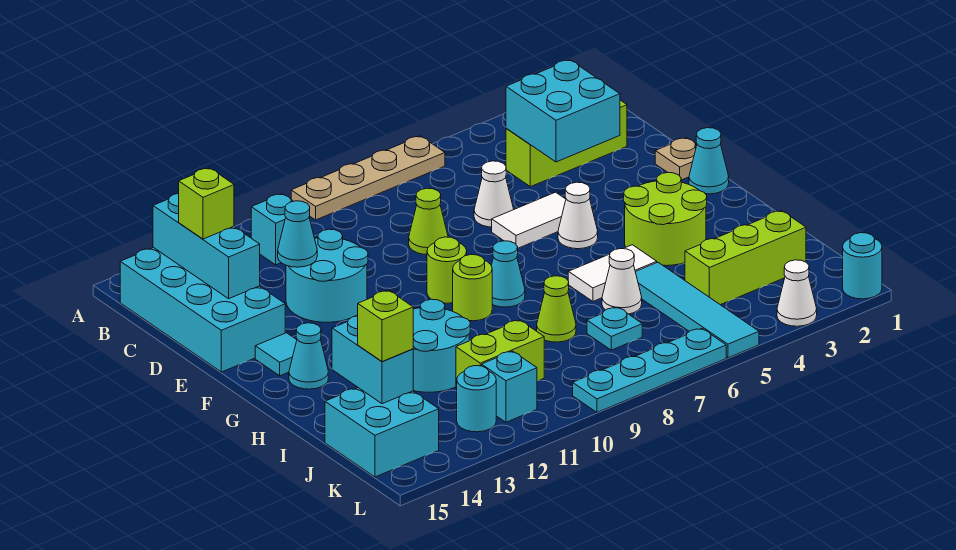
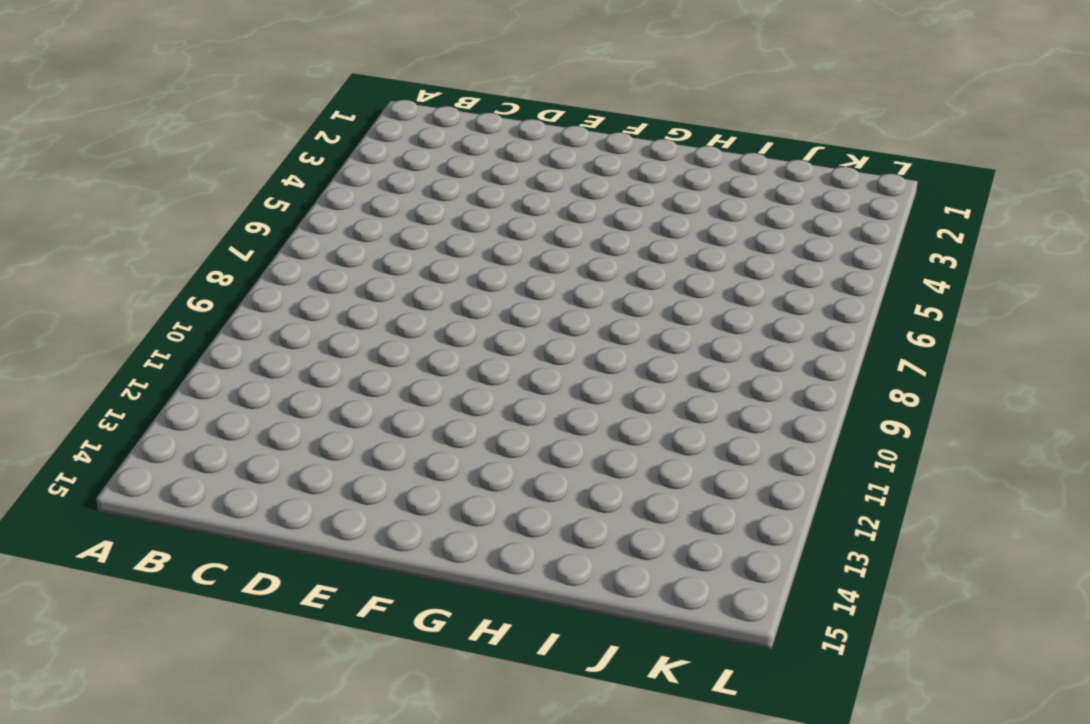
none -> tan 1x4 plate [291,136,445,220]
none -> cyan 1x1 brick [251,194,293,265]
none -> cyan 2x4 brick [120,248,285,372]
none -> lime 1x3 brick [506,100,627,187]

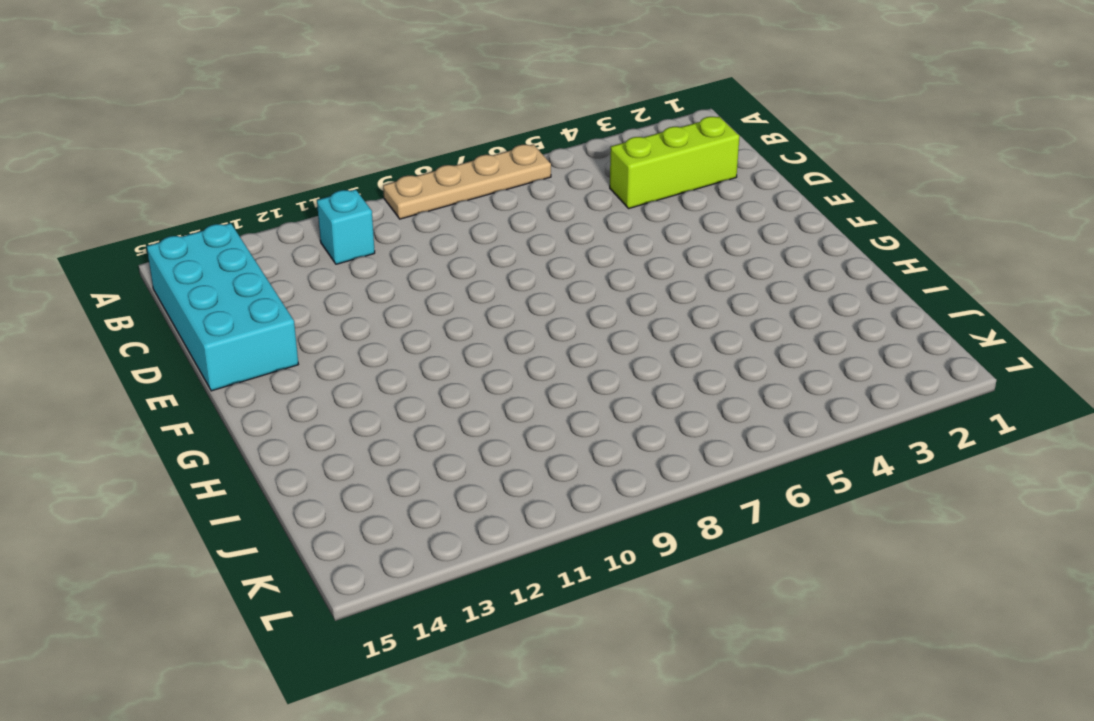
none -> white 1x1 cone [474,161,514,227]
none -> lime 1x1 cone [409,188,448,255]
none -> cyan 2x2 round brick [286,229,368,322]
none -> tan 1x1 plate [655,138,697,180]

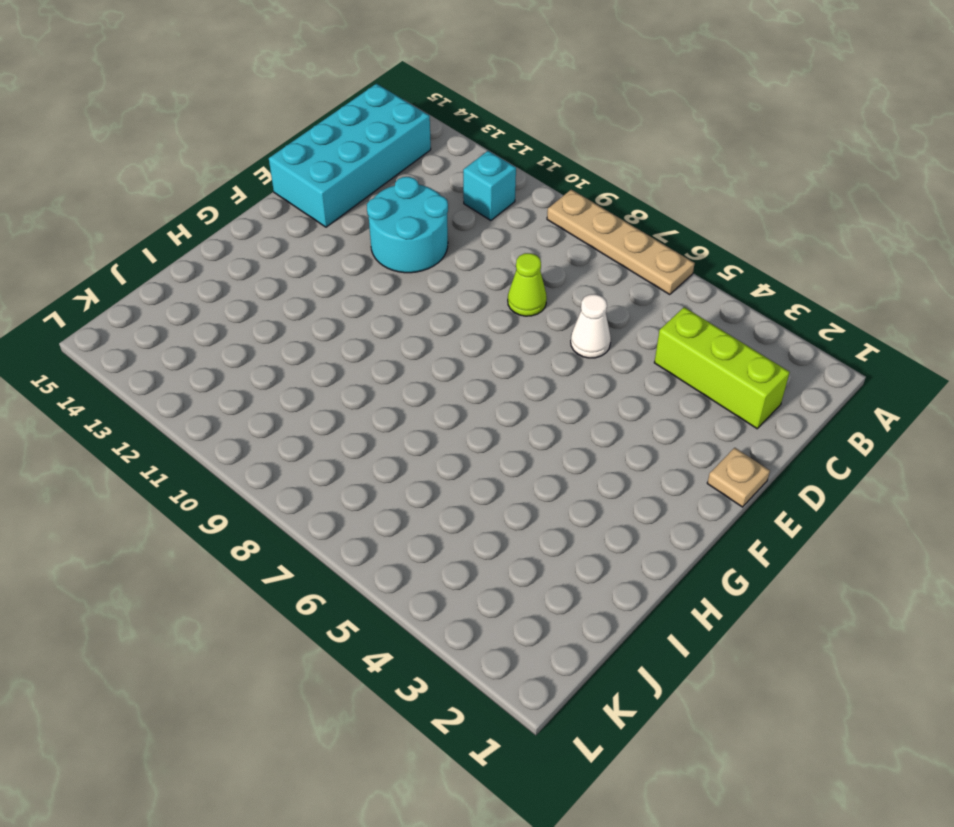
none -> white 1x2 tile [492,192,566,248]
none -> cyan 1x1 cone [689,128,729,194]
none -> white 1x1 cone [558,182,598,249]
none -> lime 1x1 round brick [427,237,467,303]

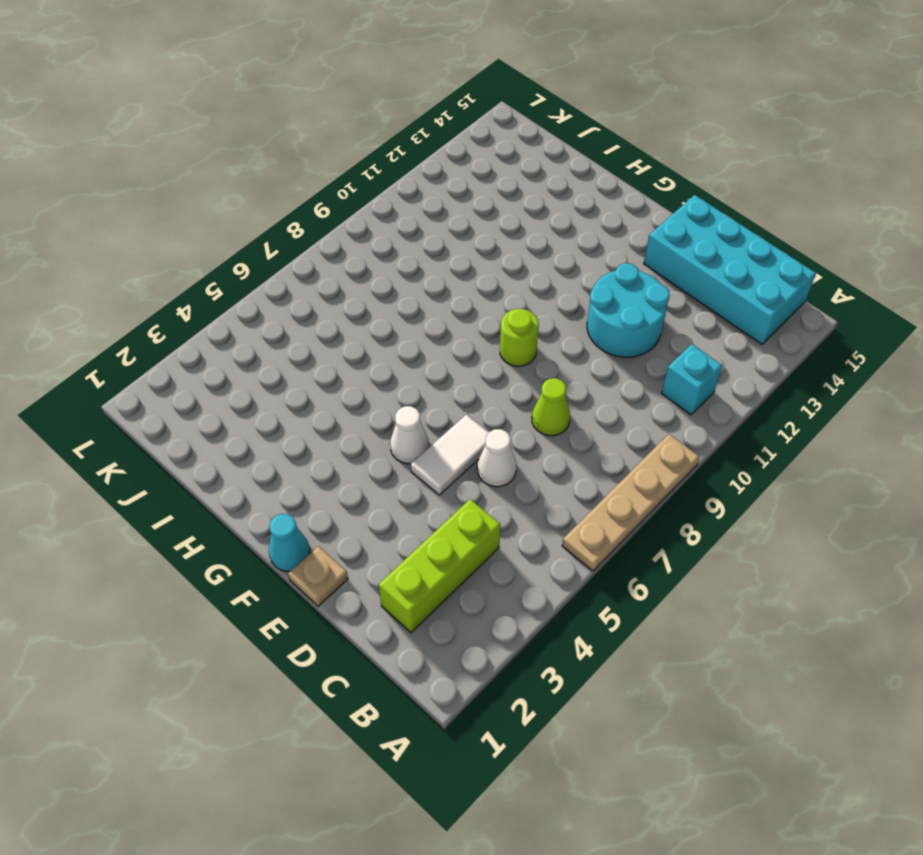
none -> cyan 1x1 tile [255,333,297,376]
none -> lime 2x2 round brick [624,173,707,266]
none -> cyan 1x1 cone [491,241,525,307]
none -> lime 1x1 round brick [453,255,492,321]

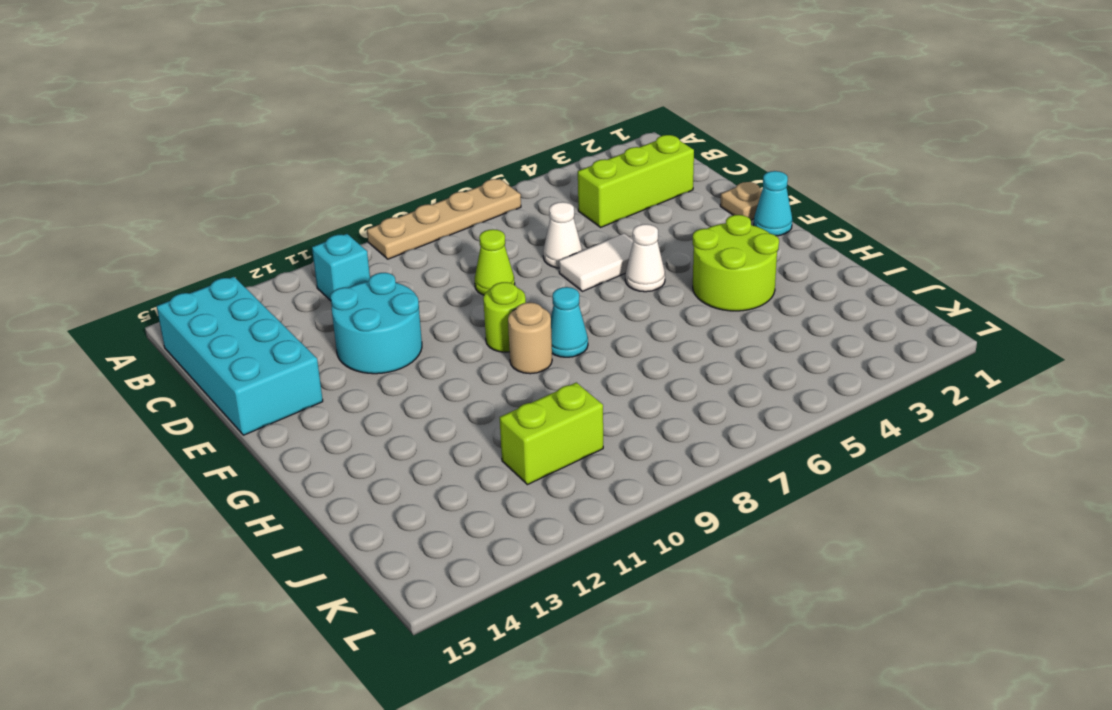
tan 1x1 round brick [508,303,552,374] -> lime 1x1 round brick [453,255,492,321]
none -> cyan 1x1 tile [255,333,297,376]
none -> cyan 1x1 cone [289,323,328,389]
none -> white 1x2 tile [568,245,657,301]
none -> cyan 2x2 round brick [413,299,470,392]

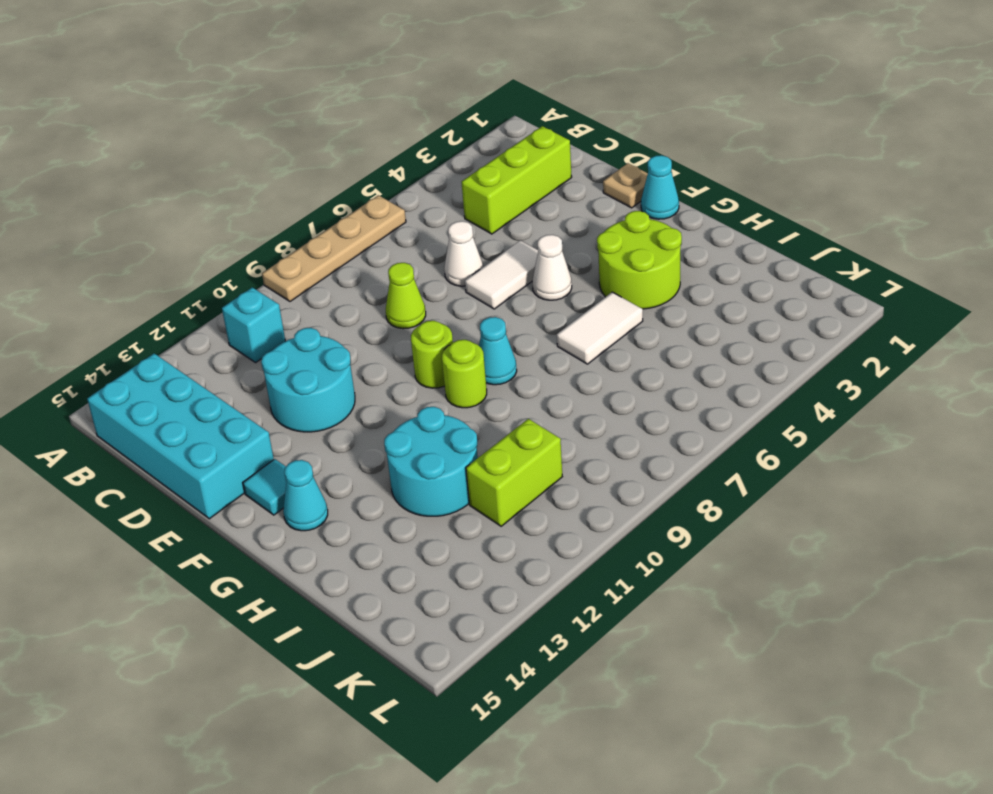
none -> cyan 1x4 tile [636,262,759,358]
none -> white 1x1 cone [602,249,642,314]
none -> lime 1x1 cone [537,276,576,342]
none -> lime 1x3 brick [685,211,806,305]

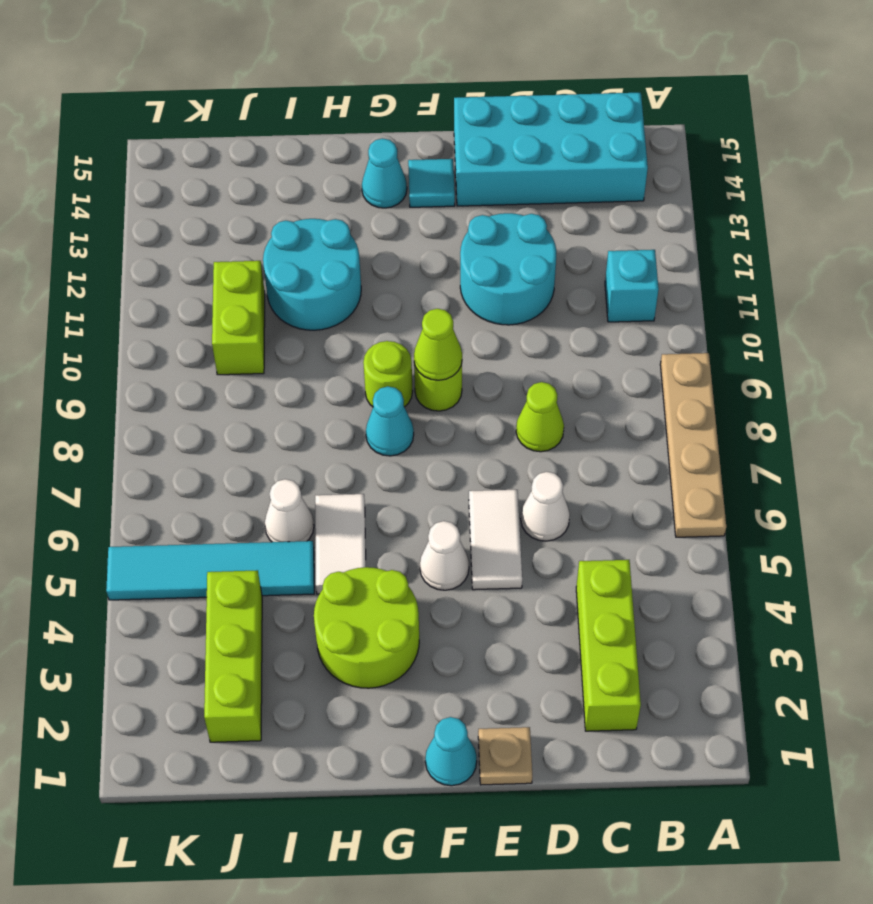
lime 1x1 cone [414,309,462,380] -> lime 1x1 cone moved to [537,276,576,342]
none -> cyan 1x1 plate [587,307,642,350]
none -> cyan 2x2 brick [325,388,439,477]
none -> cyan 1x1 brick [482,351,537,422]
none -> cyan 1x1 round brick [457,366,496,432]

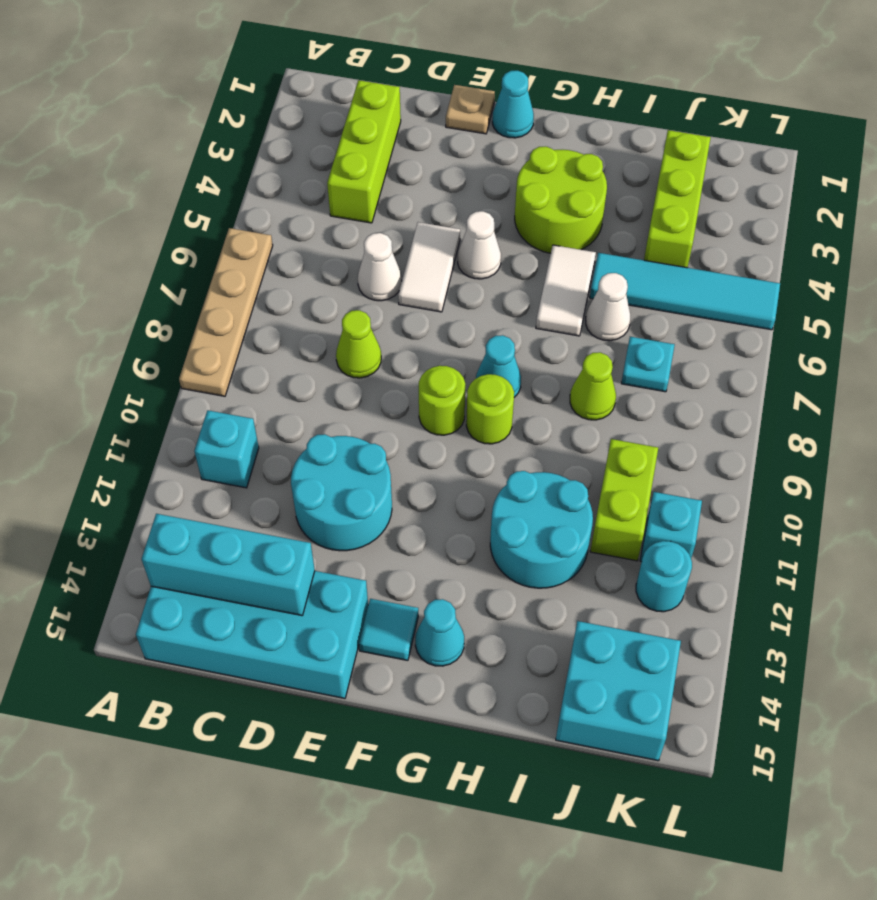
none -> cyan 1x1 round brick [843,233,882,299]
none -> white 1x1 cone [777,260,817,326]
none -> cyan 1x4 plate [573,329,726,412]
none -> cyan 2x2 brick [506,60,620,162]

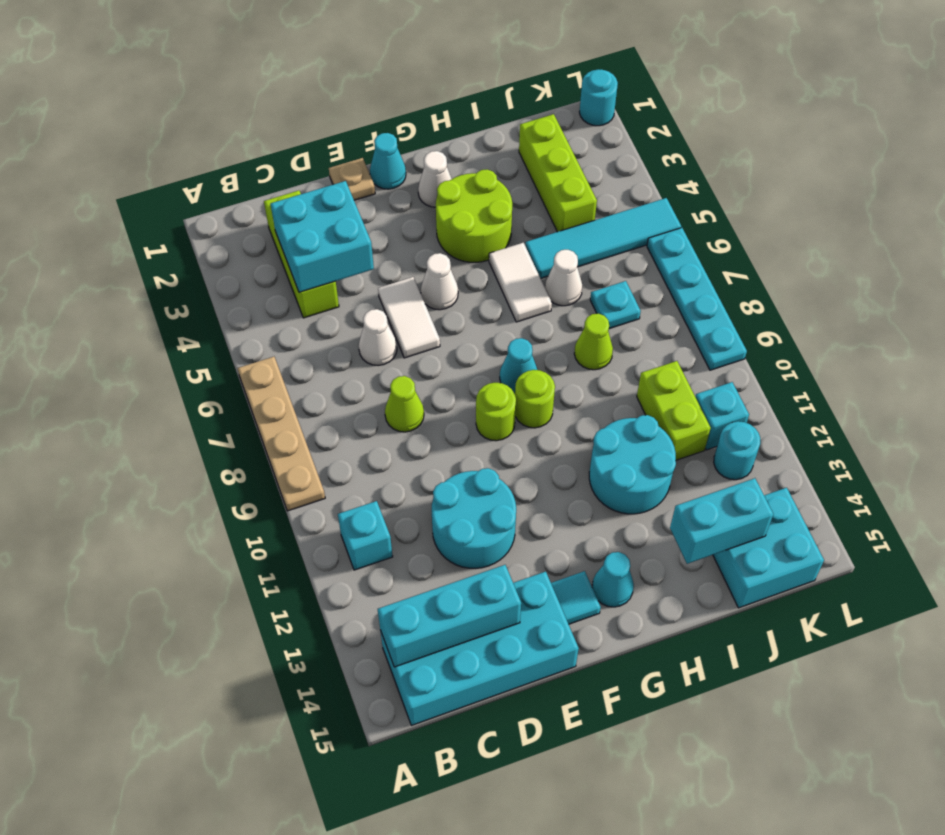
white 1x1 cone [418,151,451,207] -> white 1x1 cone moved to [777,260,817,326]
none -> cyan 1x1 cone [278,201,317,267]
none -> lime 1x1 brick [179,168,234,239]
none -> lime 1x1 brick [358,290,413,362]

